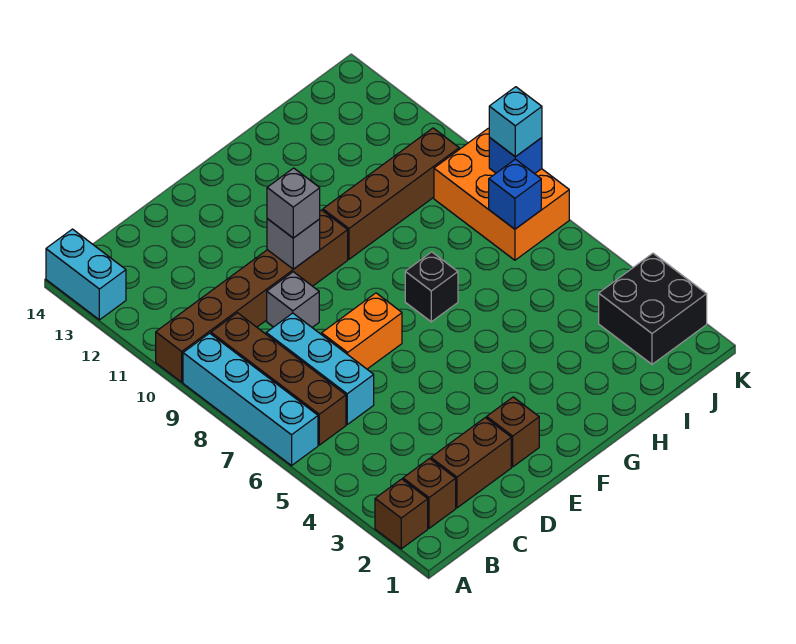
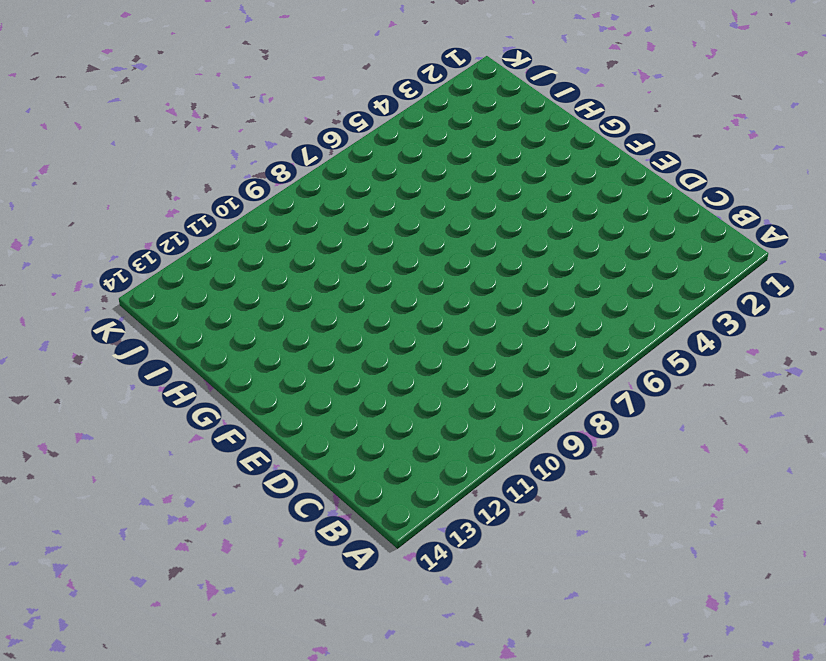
none -> brown 1x1 brick [375,479,428,549]
none -> cyan 1x4 brick [183,333,318,466]
none -> brown 1x6 brick [156,210,348,382]

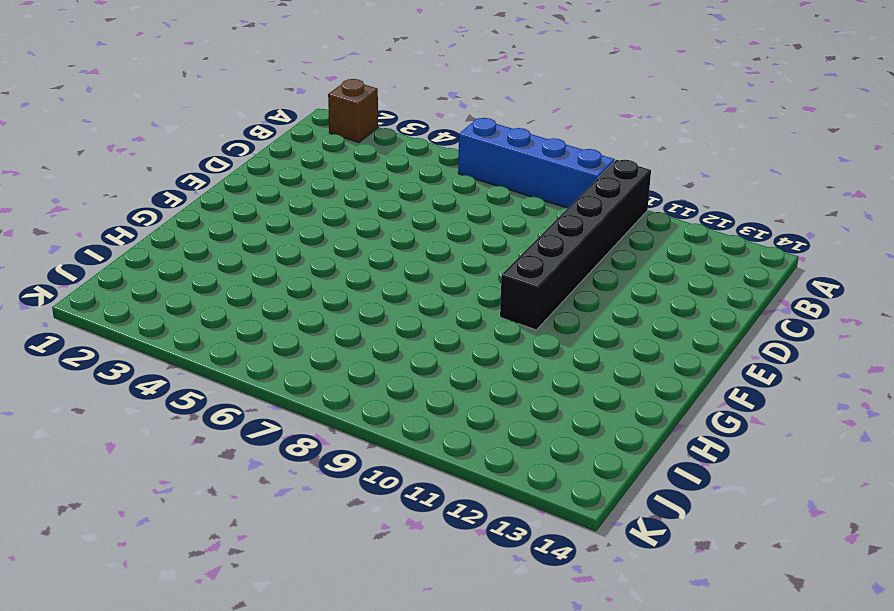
blue 1x4 brick [458,118,615,208] -> cyan 1x4 brick [183,333,318,466]
black 1x6 brick [500,160,651,330] -> brown 1x6 brick [156,210,348,382]
none -> cyan 1x2 brick [46,229,126,320]
none -> brown 1x1 brick [403,459,456,528]
none -> brown 1x4 brick [211,313,346,445]

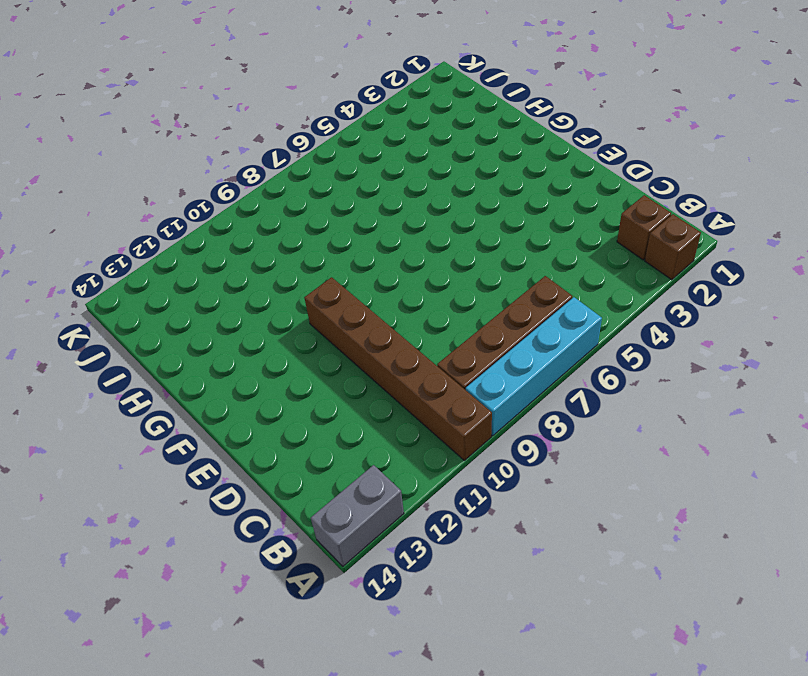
grey 1x2 brick [311,465,404,566] -> cyan 1x2 brick [46,229,126,320]
none -> brown 1x2 brick [431,418,511,508]
none -> cyan 1x3 brick [266,313,374,424]
none -> orange 1x2 brick [322,293,402,369]

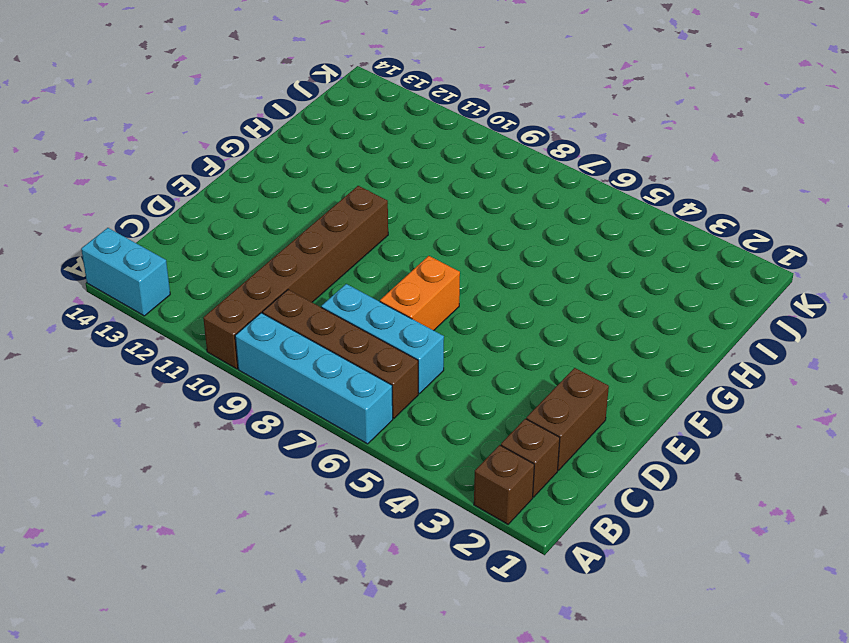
none -> grey 1x1 brick [267,272,319,327]
none -> brown 1x1 brick [487,397,539,467]
none -> black 1x1 brick [405,252,458,322]

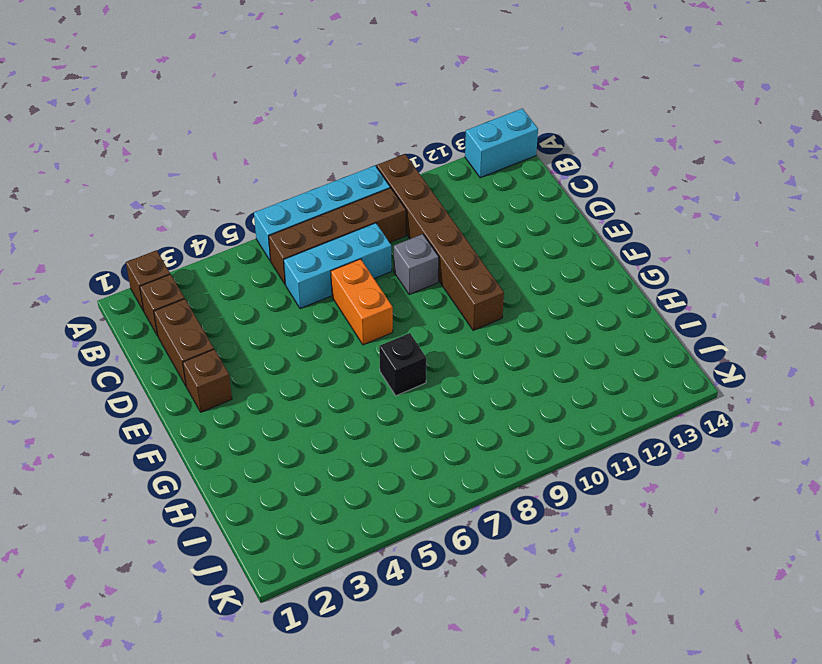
none -> brown 1x4 brick [323,128,459,259]
none -> black 2x2 brick [599,253,707,364]
none -> orange 2x3 brick [434,128,569,260]

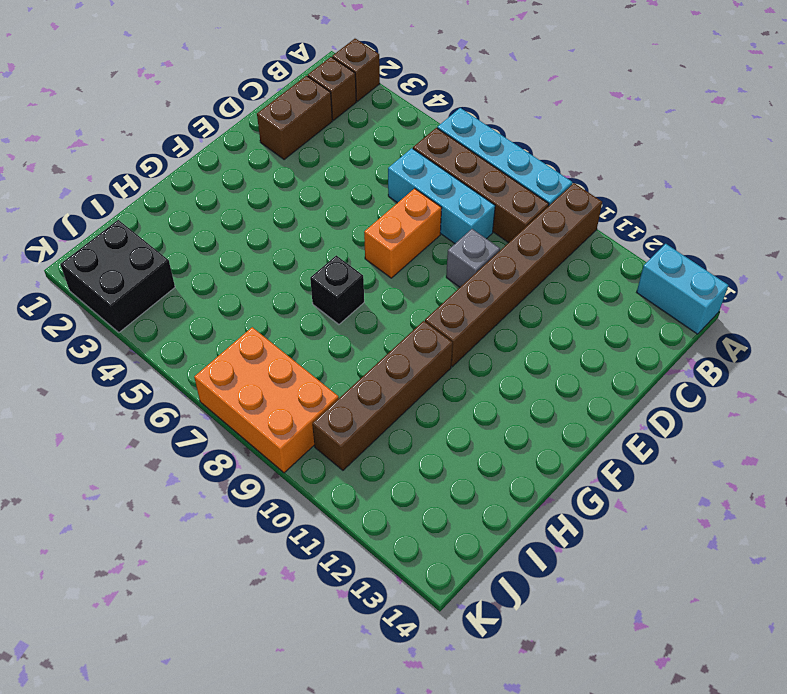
none -> brown 1x1 brick [487,397,539,467]
none -> grey 1x1 brick [267,219,320,269]
none -> blue 1x1 brick [489,159,541,229]

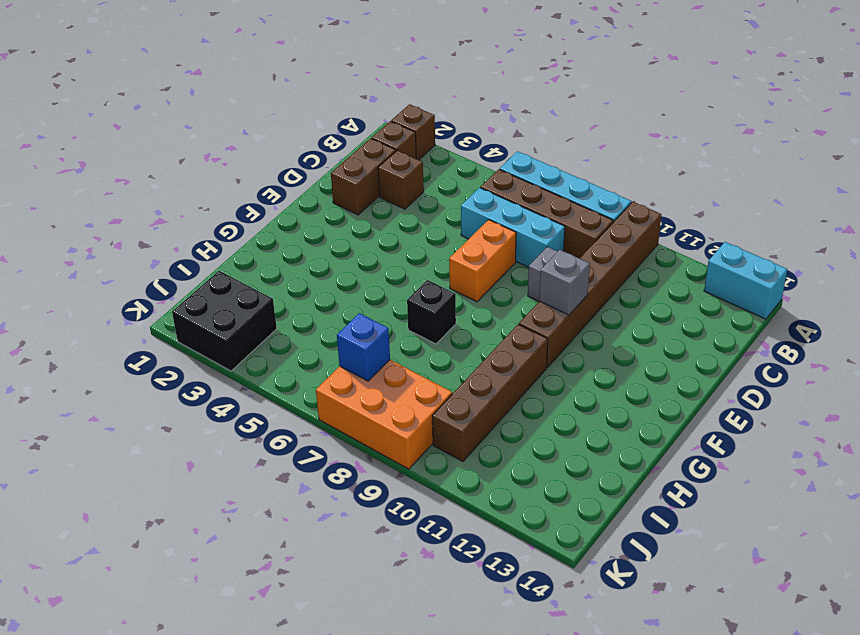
brown 1x1 brick [378,150,424,209] -> brown 1x1 brick moved to [487,397,539,467]
none -> blue 1x1 brick [489,137,542,174]
none -> grey 1x1 brick [267,168,320,238]
none -> cyan 1x1 brick [489,87,542,157]

